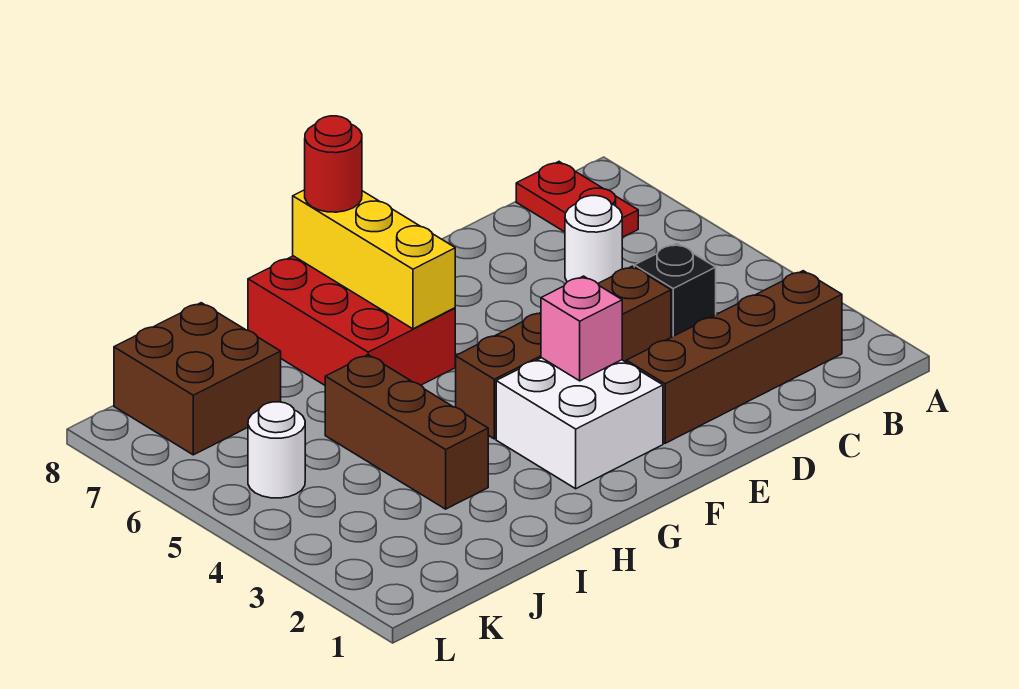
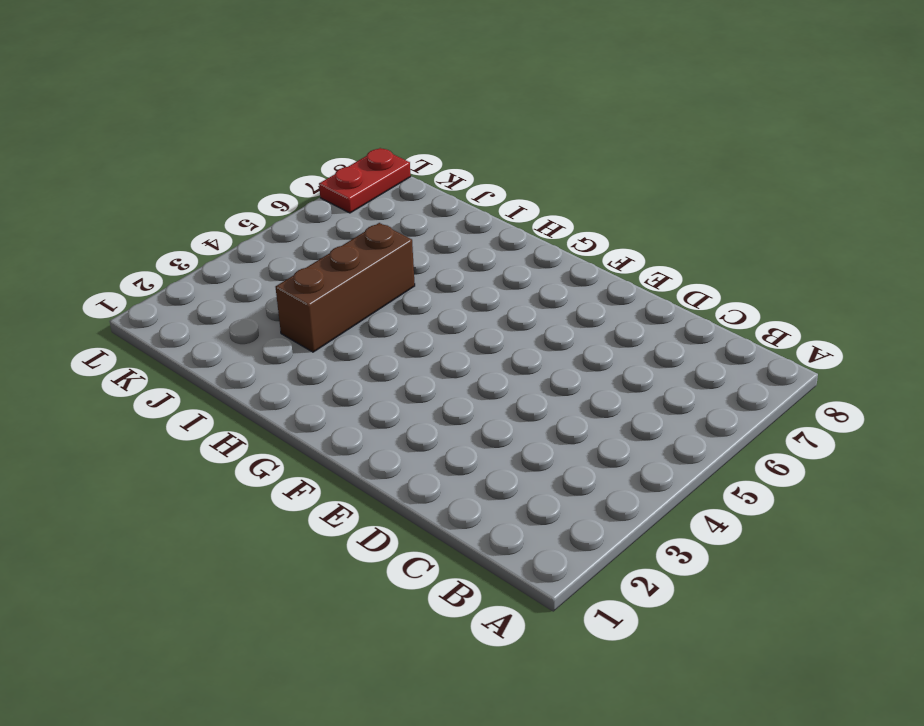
red 1x2 plate [319,148,411,213] -> red 1x2 plate moved to [516,162,638,237]
none -> brown 1x4 brick [626,271,842,443]
none -> black 1x1 brick [634,244,716,337]
none -> white 1x1 round brick [565,196,622,283]

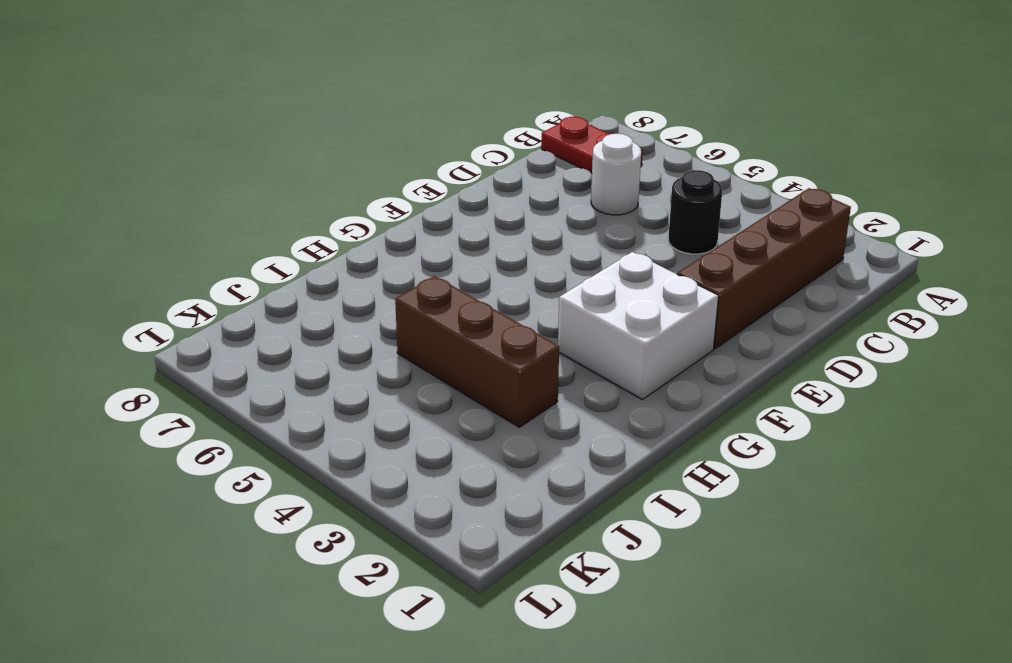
black 1x1 round brick [668,170,722,254] -> black 1x1 brick [634,244,716,337]
none -> brown 1x4 brick [456,266,671,439]
none -> red 2x3 brick [248,256,455,385]
none -> brown 2x2 brick [114,303,281,455]

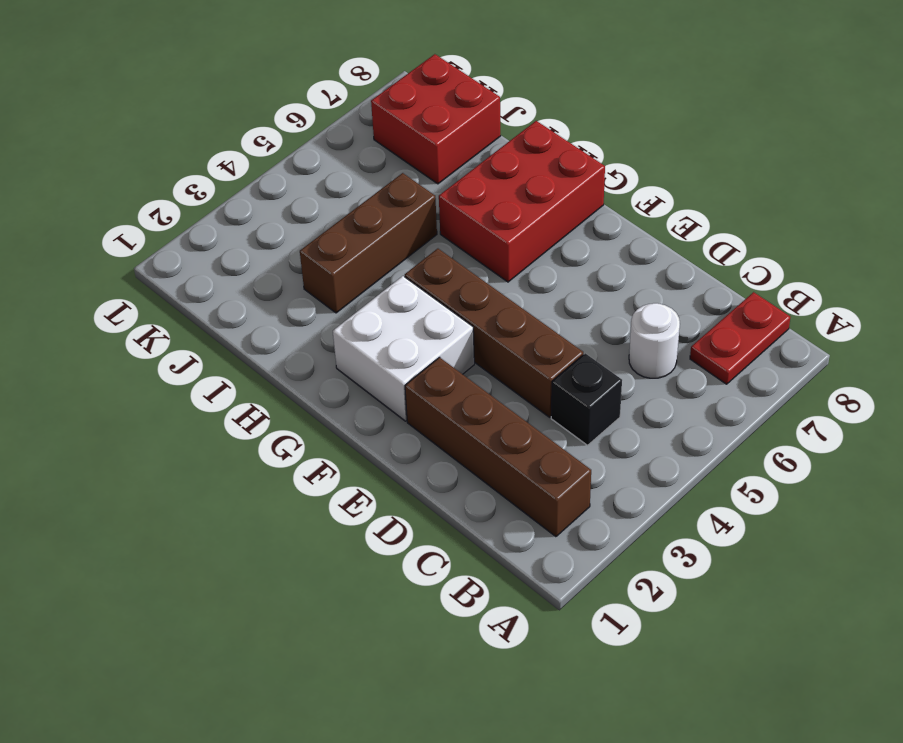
red 2x2 brick [371,54,501,184] -> brown 2x2 brick [114,303,281,455]
none -> white 1x1 round brick [248,402,305,498]
none -> pink 1x1 brick [541,276,622,381]
none -> yellow 1x3 brick [293,190,455,329]

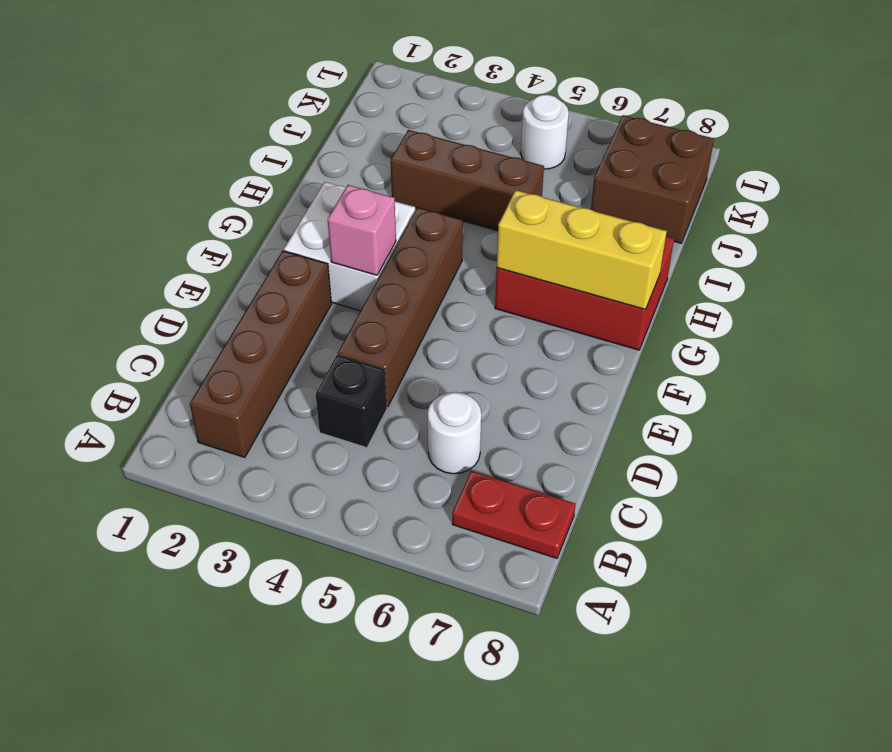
none -> red 1x1 round brick [305,116,362,212]

